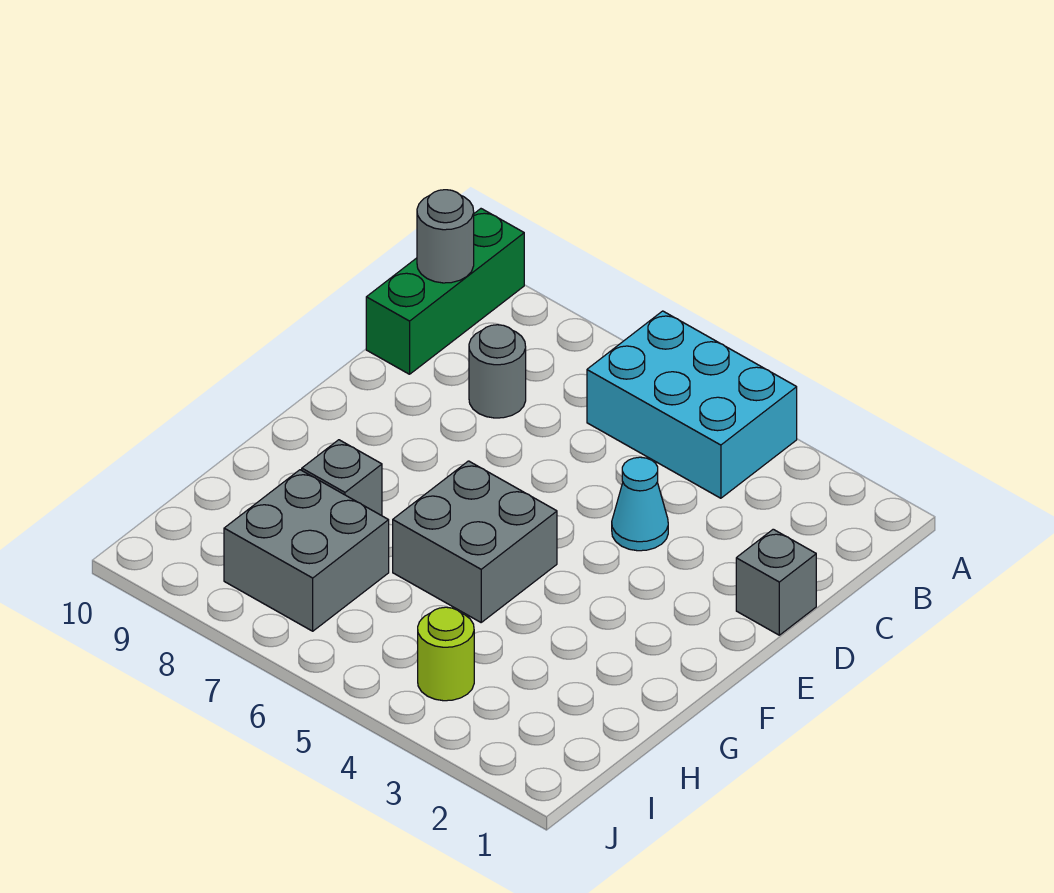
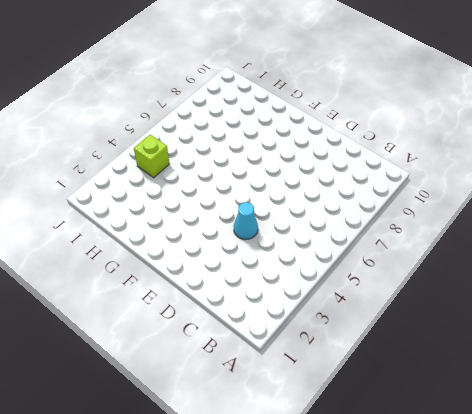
lime 1x1 brick [134,135,169,178] -> lime 1x1 round brick [418,607,474,701]
none -> cyan 2x3 brick [587,311,797,498]
none -> green 1x3 brick [366,209,524,374]

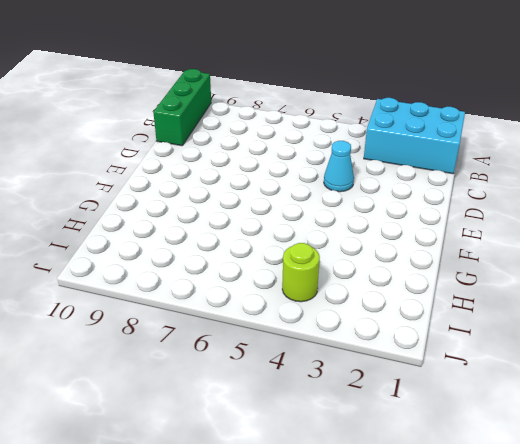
cyan 2x3 brick [364,98,465,174] -> cyan 2x3 brick moved to [587,311,797,498]
none -> grey 1x1 round brick [469,325,526,418]
none -> grey 1x1 brick [736,529,816,635]

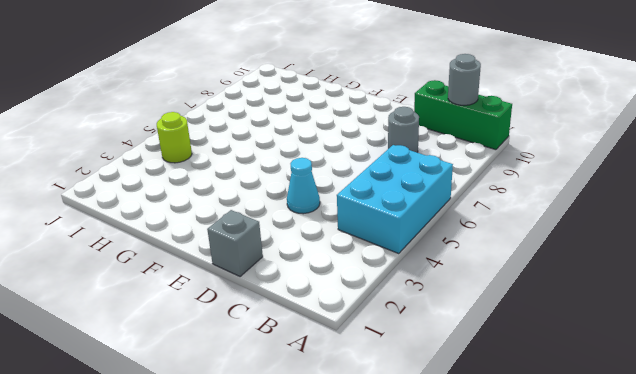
none -> grey 2x2 brick [393,461,557,622]
none -> grey 1x1 brick [302,440,382,516]

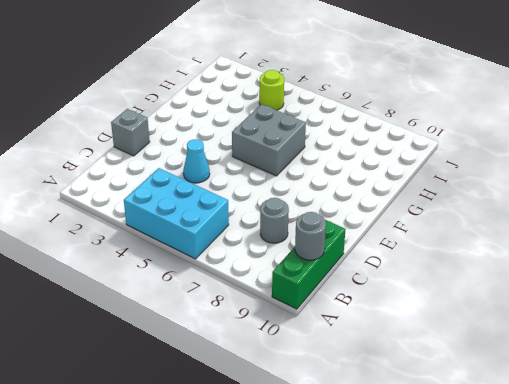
none -> grey 1x1 brick [302,440,382,516]
none -> grey 2x2 brick [224,470,389,631]

